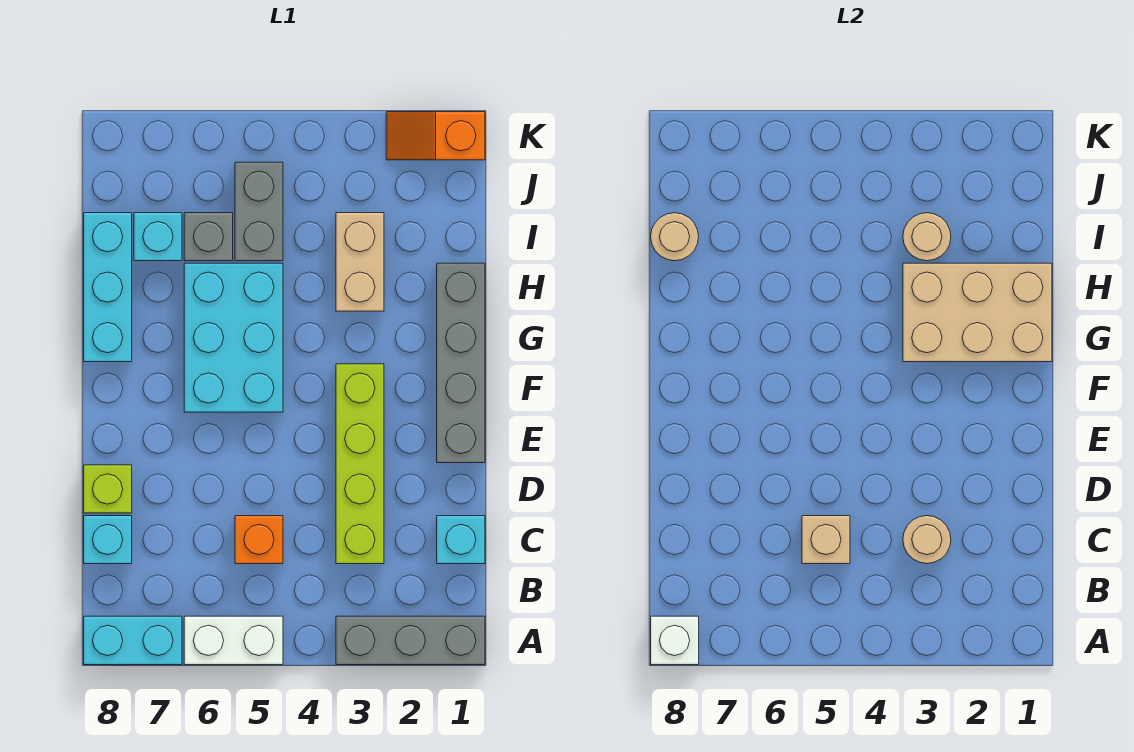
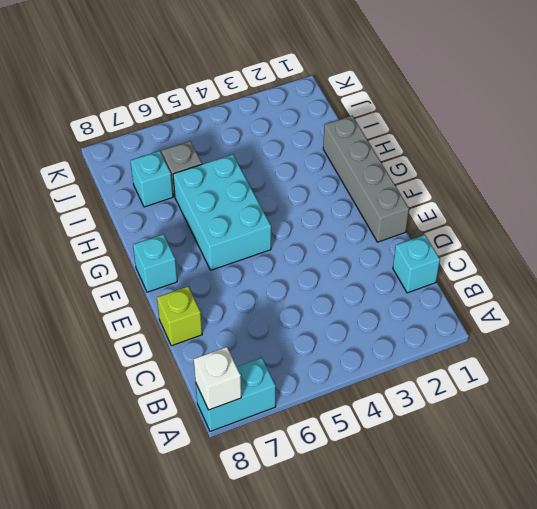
cyan 1x1 brick [133,234,177,292] -> cyan 1x1 brick moved to [84,516,132,564]
none -> grey 1x3 brick [336,616,485,665]
none -> white 1x2 brick [184,616,283,665]
none -> lime 1x4 brick [336,364,384,564]

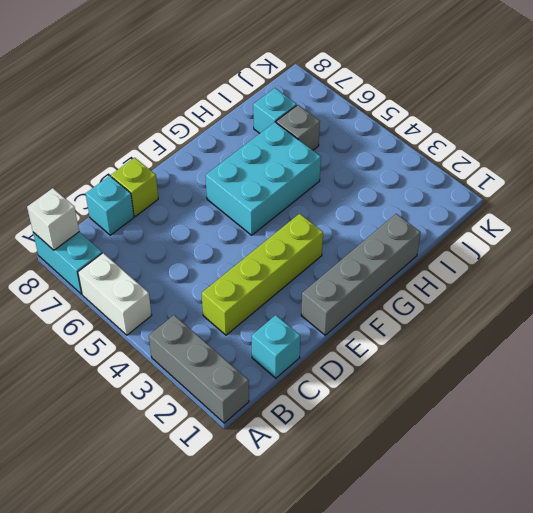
none -> orange 1x1 brick [235,516,283,564]
none -> cyan 1x3 brick [84,213,132,362]
none -> tan 1x2 brick [336,213,384,311]

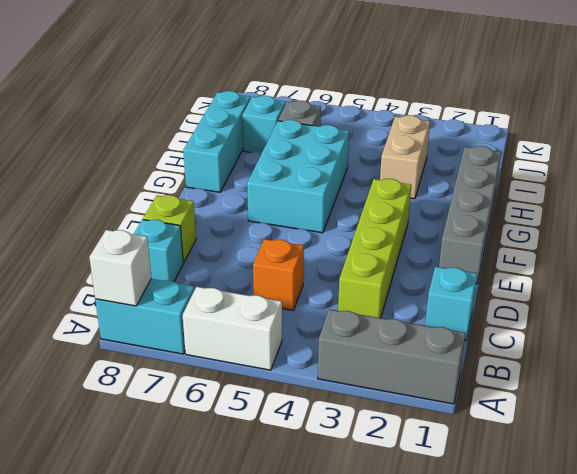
none -> grey 1x2 brick [235,162,283,261]
none -> orange 1x2 slope [386,112,485,160]
none -> tan 1x1 round brick [903,516,951,564]

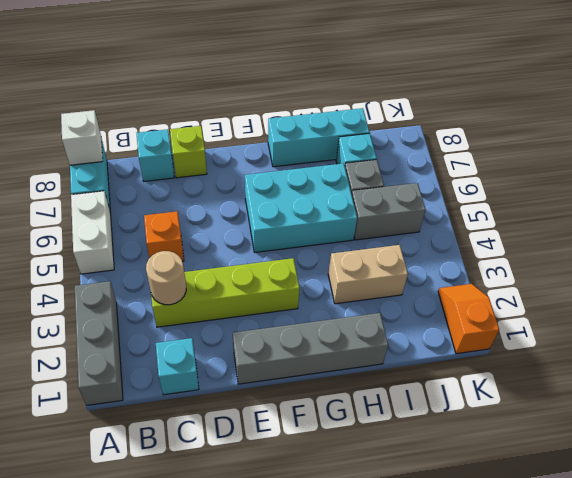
none -> tan 1x1 brick [802,516,850,564]
none -> tan 2x3 brick [903,263,1052,362]
none -> tan 1x1 round brick [903,213,951,261]

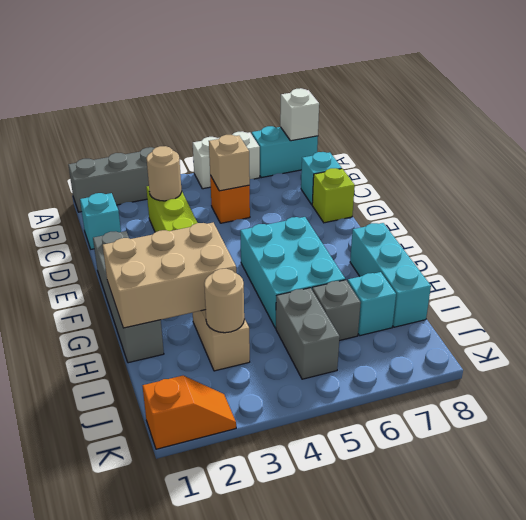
none -> tan 1x1 round brick [651,213,699,261]

